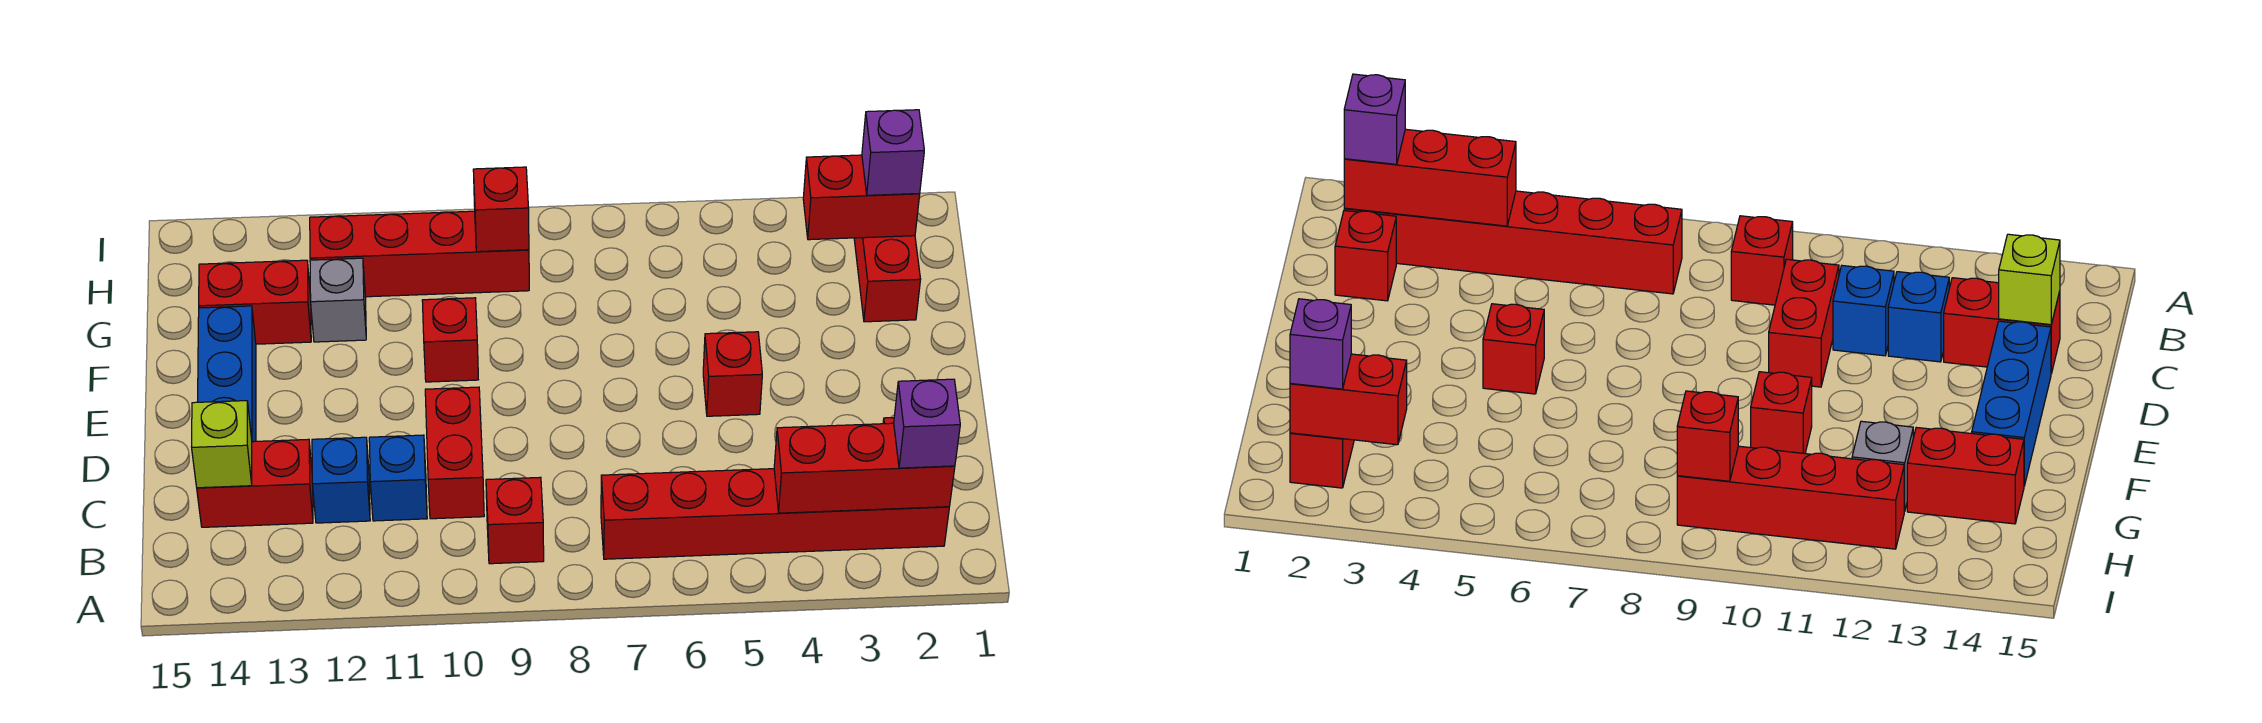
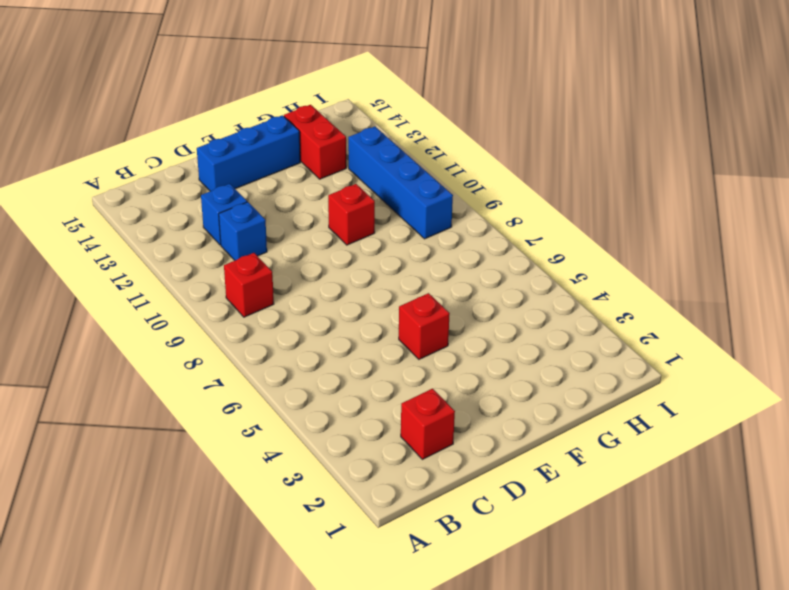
blue 1x4 brick [348,127,453,239] -> red 1x4 brick [310,211,529,297]
none -> red 1x6 brick [601,469,949,559]
none -> red 1x2 brick [425,387,484,519]
none -> red 1x2 brick [197,439,313,527]

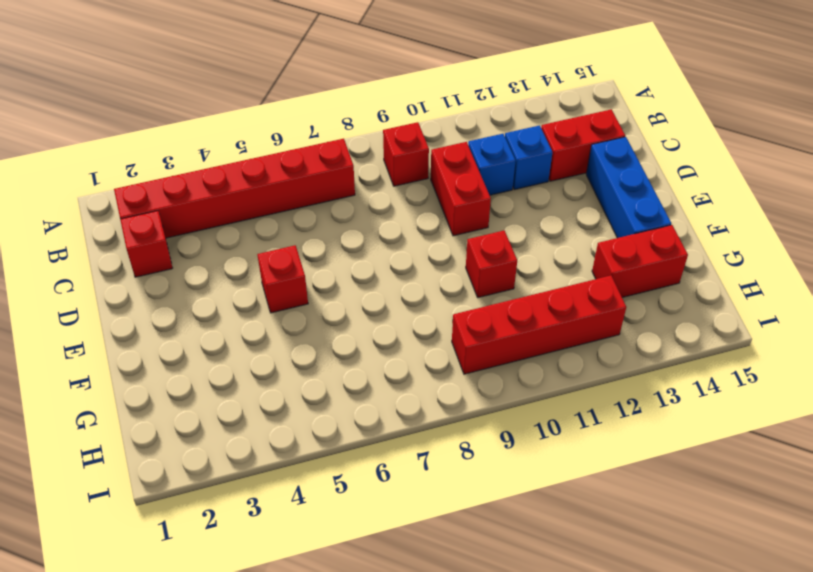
none -> red 1x2 brick [854,236,921,322]
none -> grey 1x1 brick [310,258,366,342]
none -> red 1x3 brick [774,423,955,513]

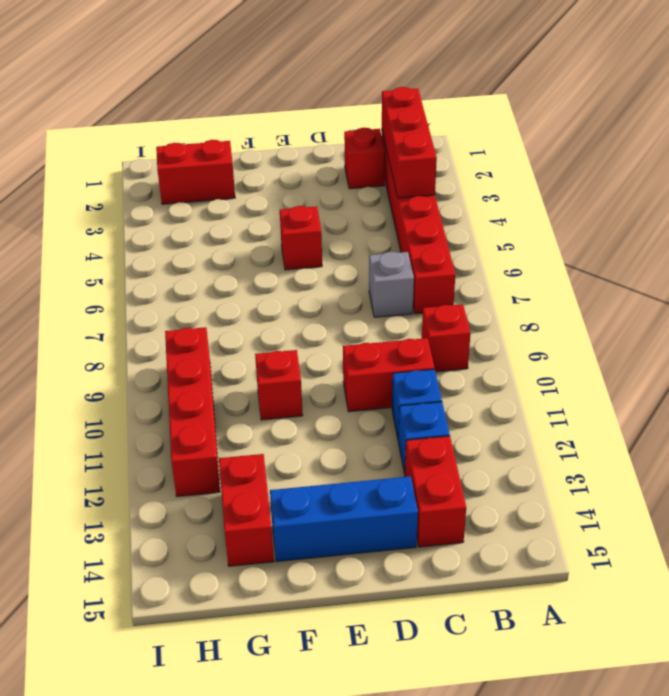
grey 1x1 brick [369,252,414,317] -> grey 1x1 brick moved to [310,258,366,342]
none -> lime 1x1 brick [192,401,252,488]
none -> red 1x2 brick [803,155,920,240]
none -> red 1x1 brick [473,167,529,252]

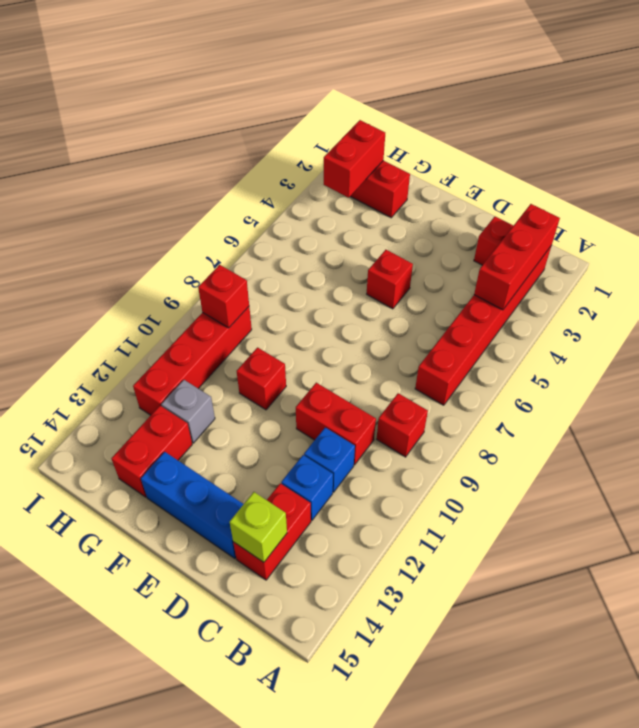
none -> purple 1x1 brick [894,379,960,468]
none -> purple 1x1 brick [862,110,924,195]

